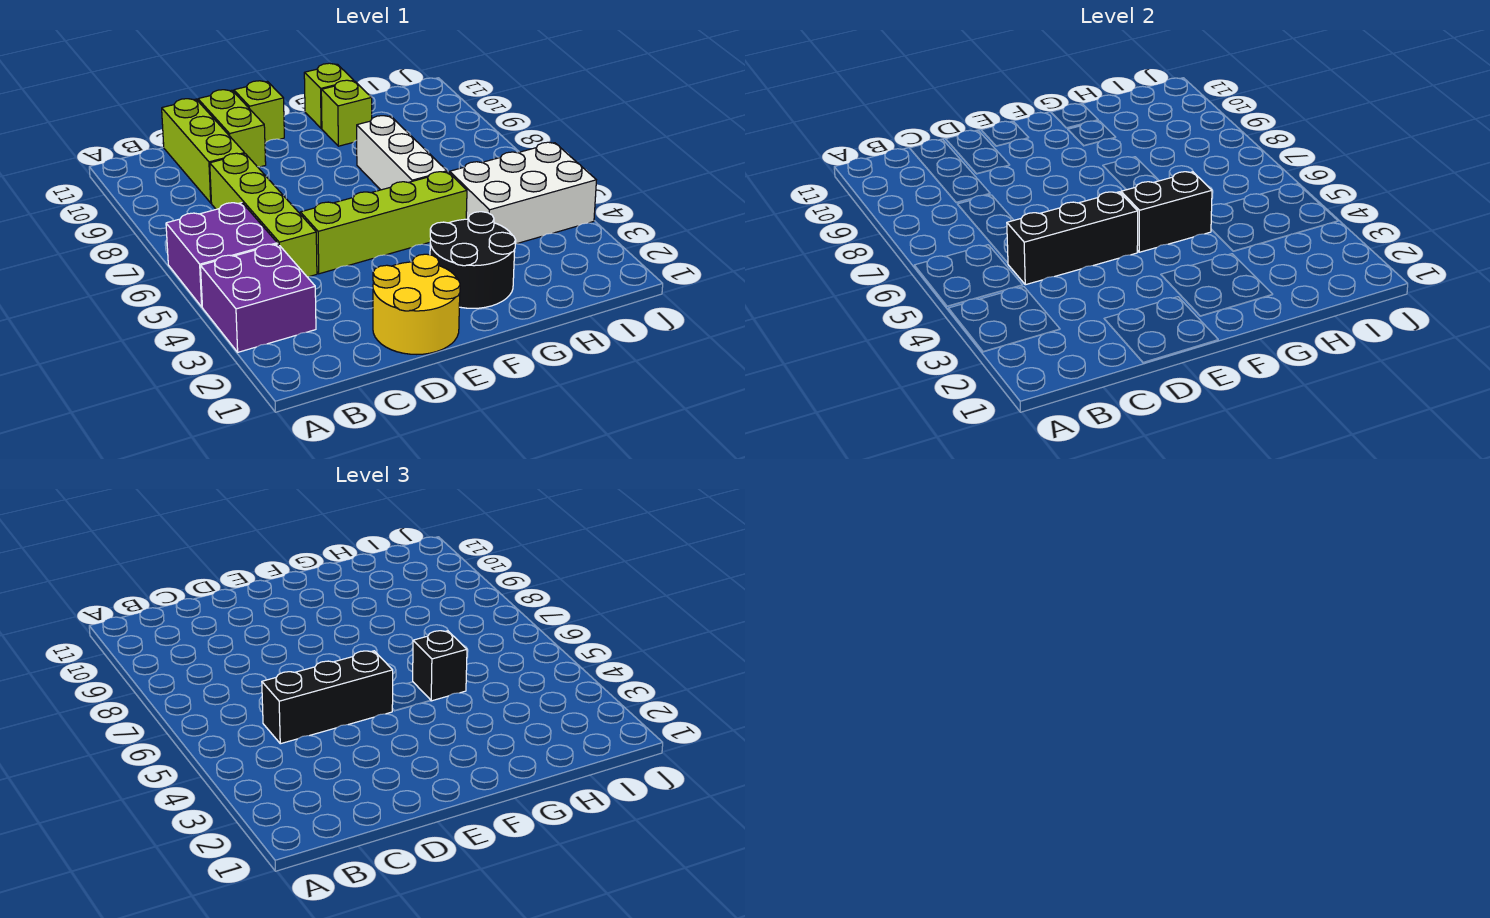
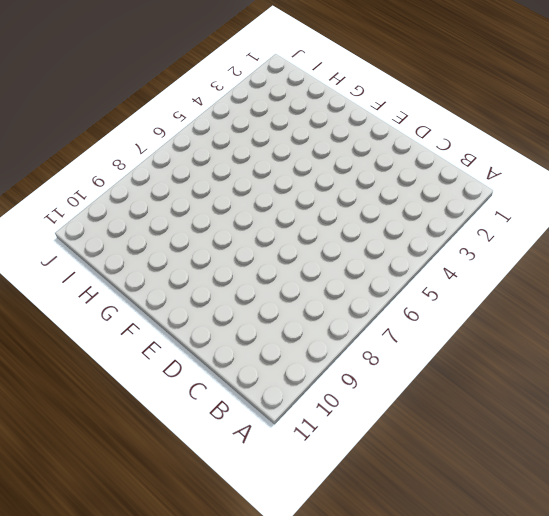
none -> purple 2x2 brick [201,244,316,352]
none -> purple 2x2 brick [166,203,277,307]
none -> lime 1x4 brick [210,153,317,277]

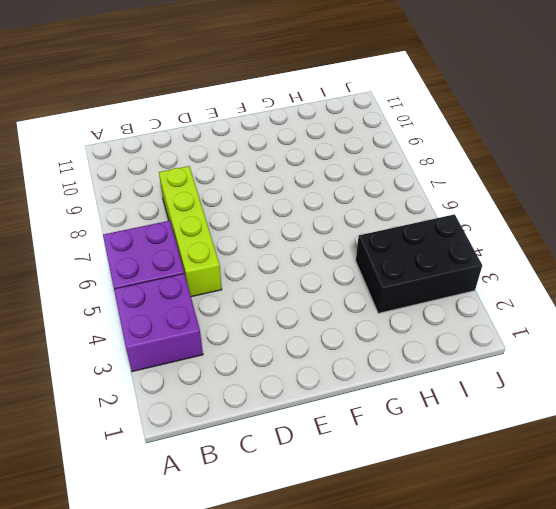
black 2x3 brick [356,214,482,313] -> white 2x3 brick [450,142,596,244]
none -> lime 1x3 brick [162,99,245,203]
none -> yellow 2x2 round brick [373,254,460,354]
none -> lime 1x4 brick [300,172,467,274]

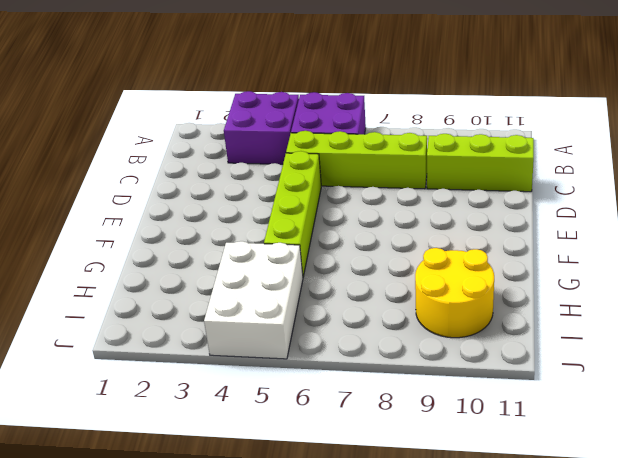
yellow 2x2 round brick [415,248,494,338] -> yellow 2x2 round brick moved to [373,254,460,354]
none -> lime 1x2 brick [198,90,266,167]
none -> lime 1x1 brick [234,81,284,143]
none -> black 2x2 round brick [430,212,516,308]

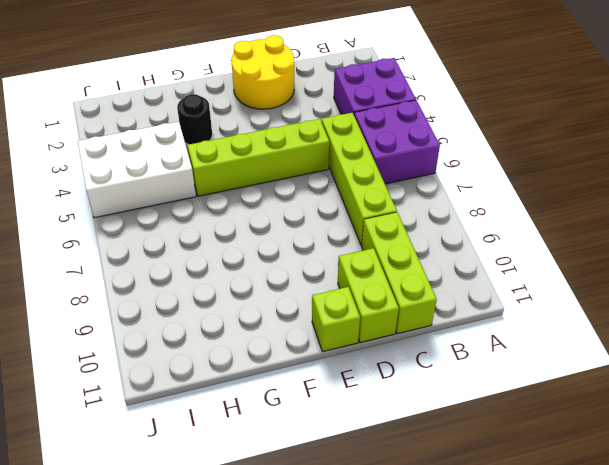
black 1x1 round brick [177,94,212,145] -> black 2x2 round brick [430,212,516,308]
none -> white 1x3 brick [357,116,447,190]
none -> lime 1x1 brick [321,80,372,146]
none -> lime 1x1 brick [304,63,354,129]

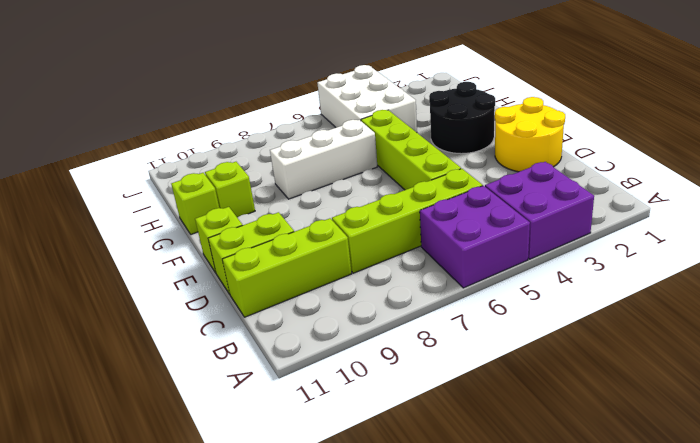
none -> black 1x3 brick [1007,192,1138,285]
none -> black 1x2 brick [1121,172,1212,252]
none -> black 1x3 brick [262,651,393,744]

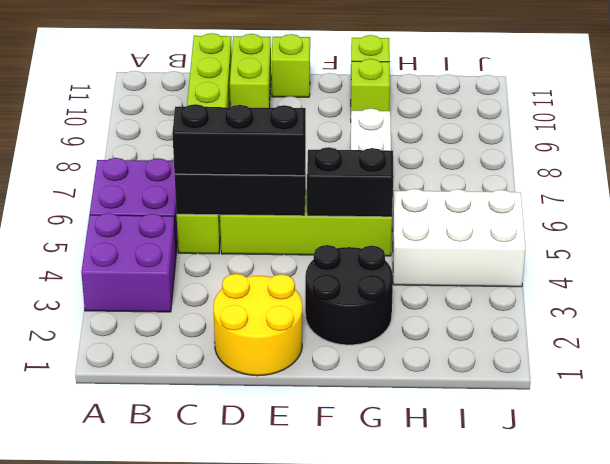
none -> black 1x1 brick [413,631,467,701]

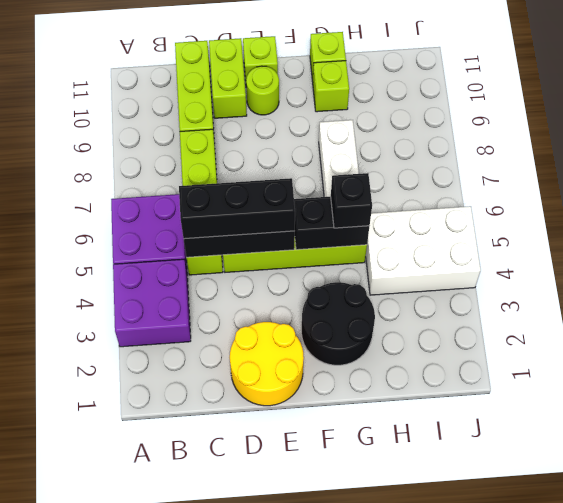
lime 1x1 round brick [246,66,279,115] -> none

